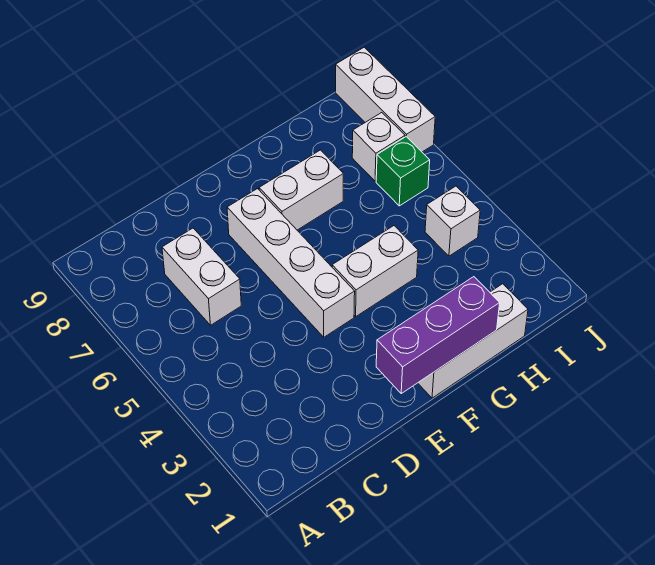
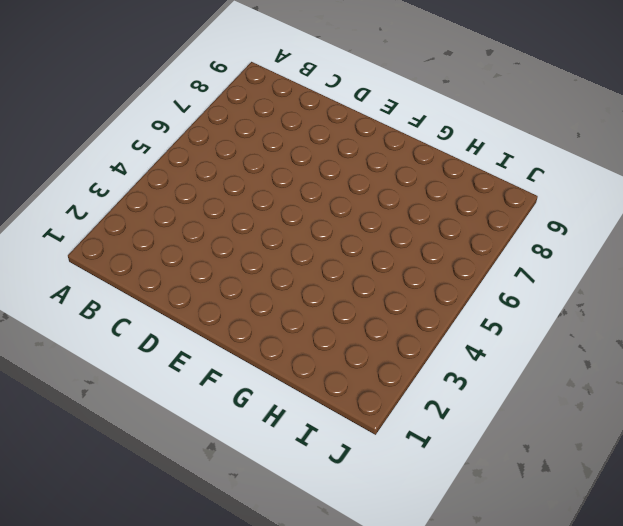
none -> white 1x2 brick [162,228,241,325]
none -> white 1x4 brick [227,189,355,337]

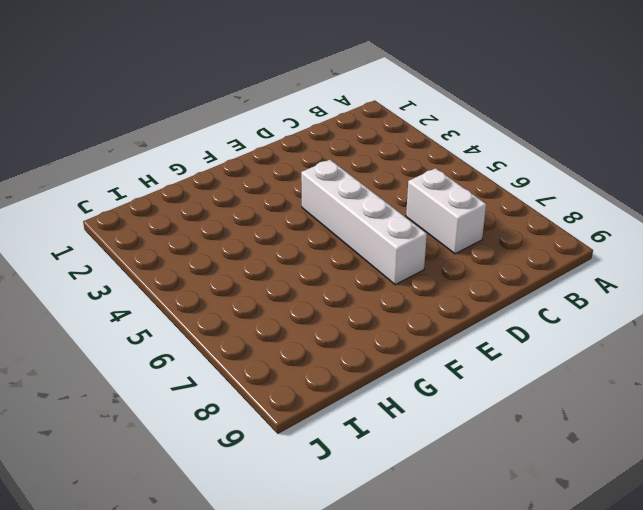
none -> white 1x3 brick [418,284,528,398]
none -> white 1x2 brick [332,226,418,316]

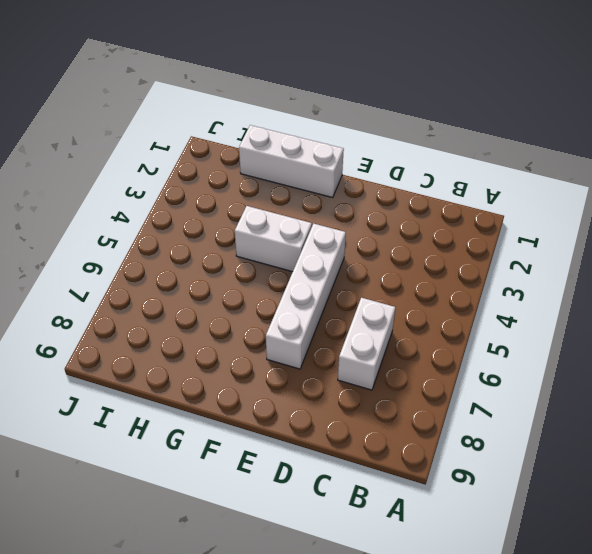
none -> white 1x2 brick [259,150,343,230]
none -> white 1x1 brick [425,186,480,256]

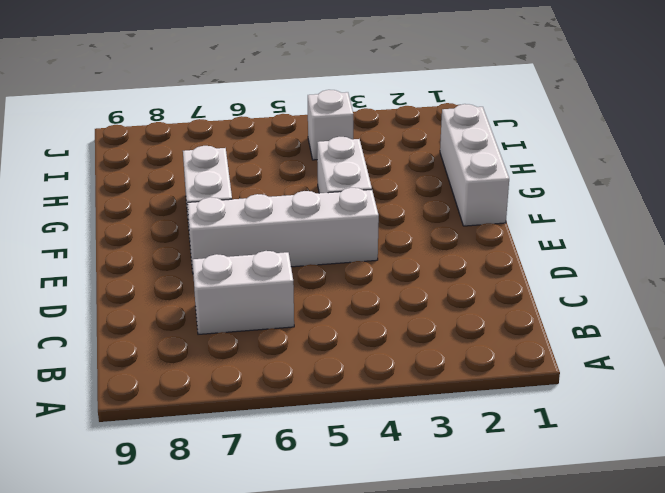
none -> green 1x1 brick [376,137,430,206]
none -> white 1x1 brick [352,113,405,181]

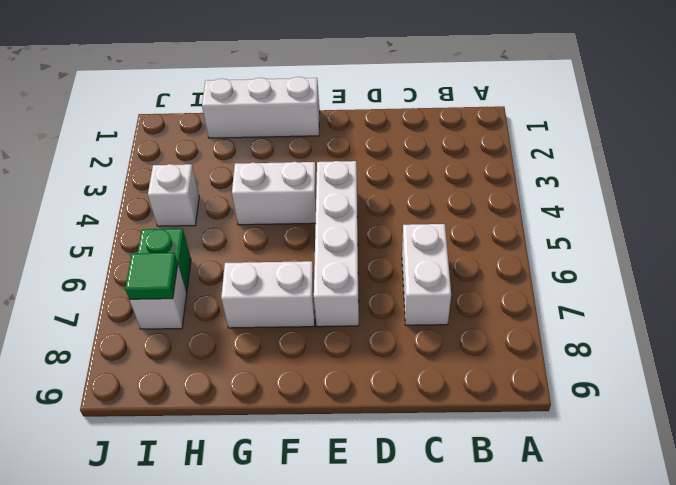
green 1x1 tile [125,253,178,300] -> none
none -> white 1x3 brick [336,47,435,152]
none -> purple 1x3 brick [376,277,500,393]

